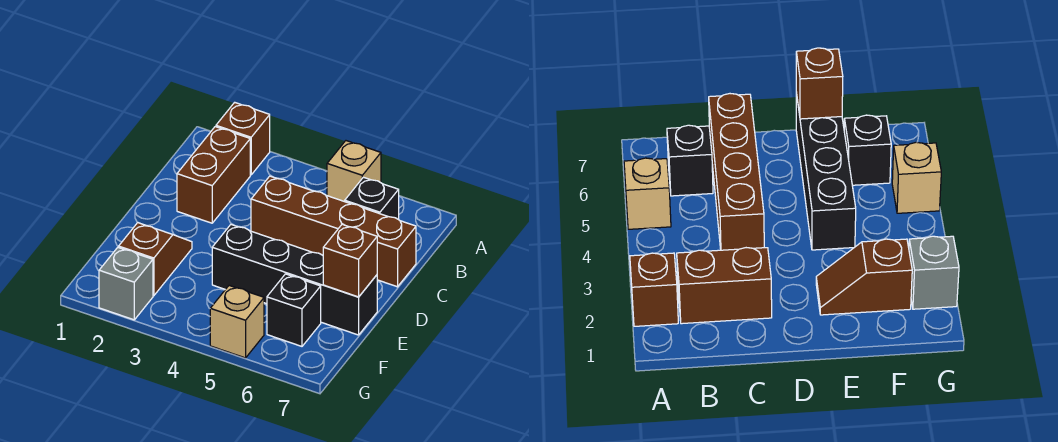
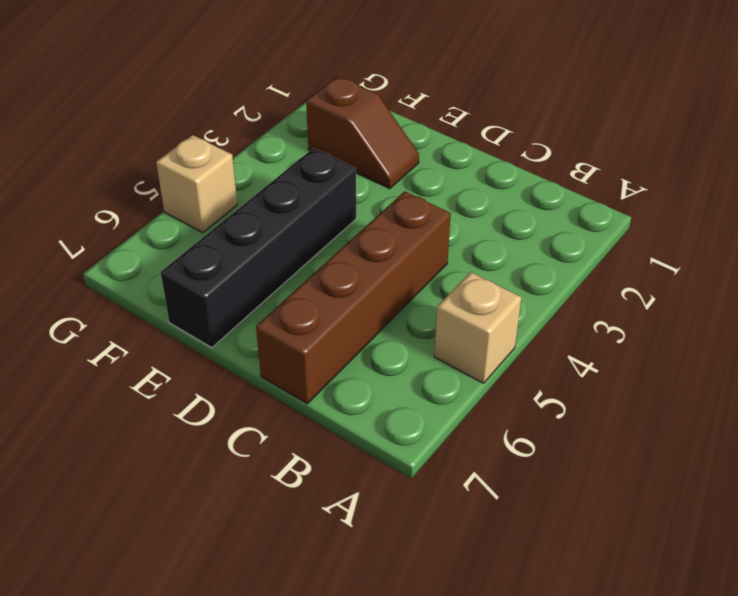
none -> brown 1x1 brick [216,102,270,175]
none -> brown 1x2 brick [177,127,250,223]

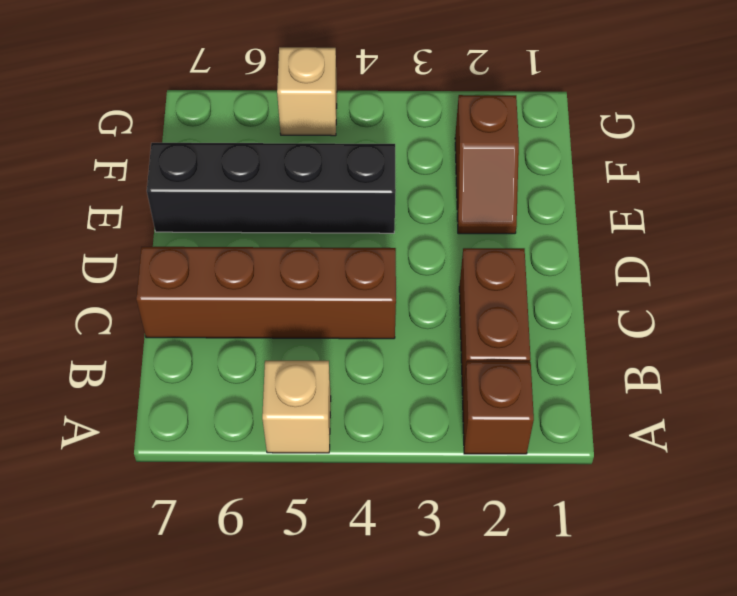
none -> black 1x1 brick [345,177,399,220]
none -> black 1x1 brick [267,274,321,346]

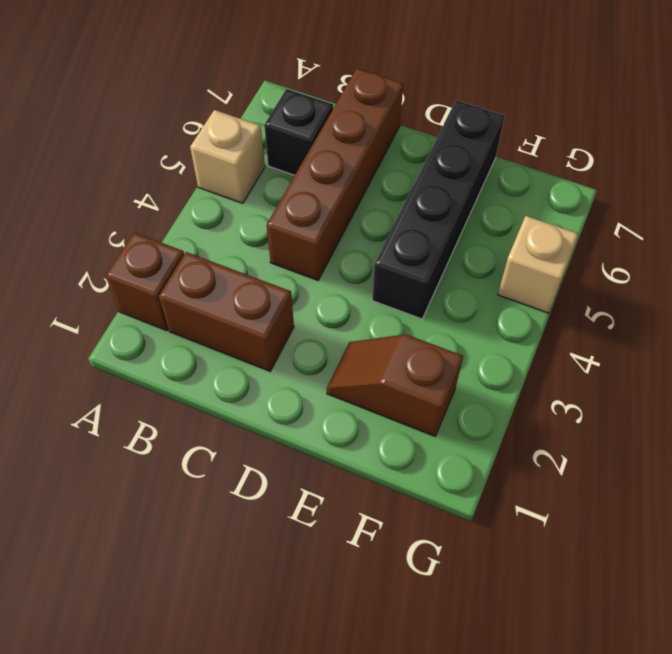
none -> black 1x1 brick [267,274,321,346]
none -> grey 1x1 brick [99,247,153,320]

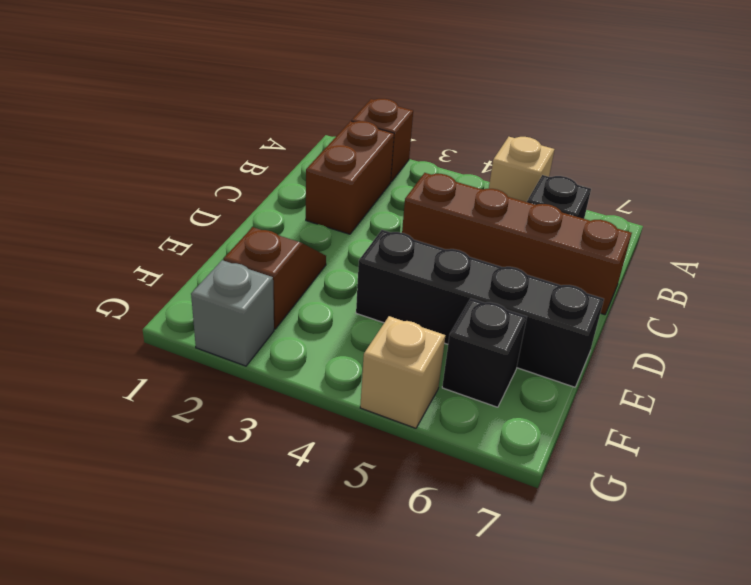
none -> brown 1x1 brick [323,224,377,297]

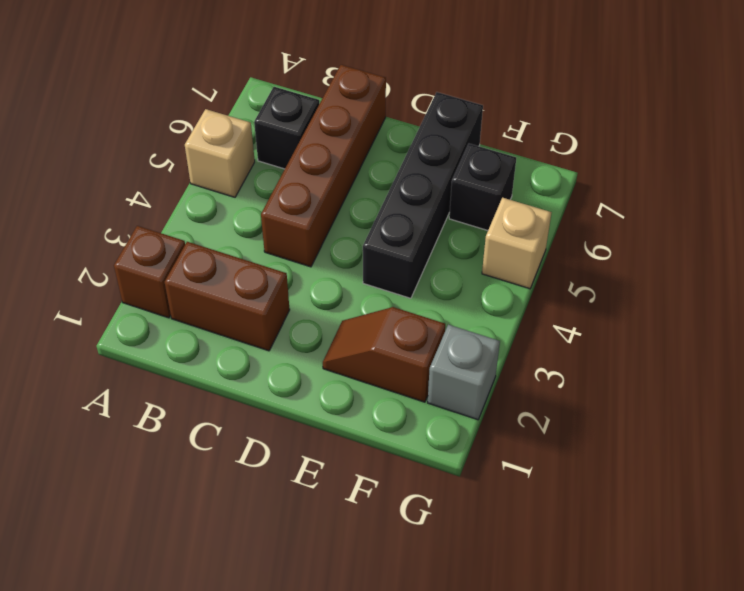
none -> brown 1x1 brick [323,224,377,297]

